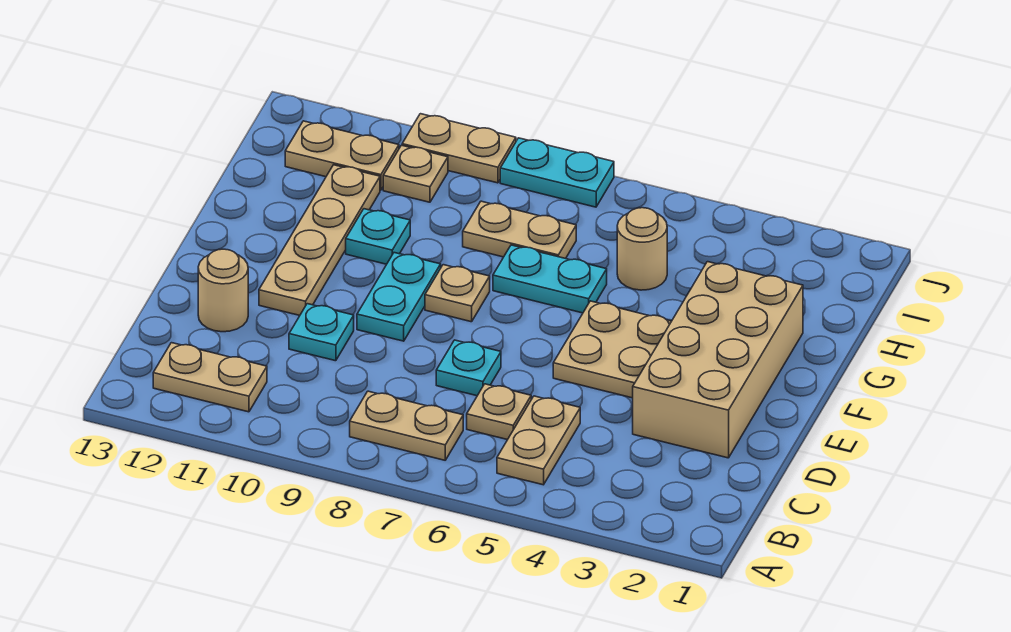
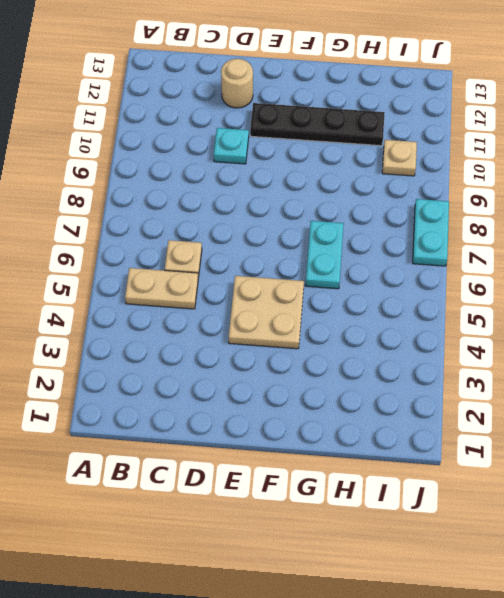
black 1x4 plate [250,103,385,146] -> tan 1x4 plate [259,165,380,315]
none -> tan 1x2 plate [350,391,463,460]
none -> tan 1x2 plate [153,343,267,412]
none -> tan 2x4 brick [633,262,803,458]

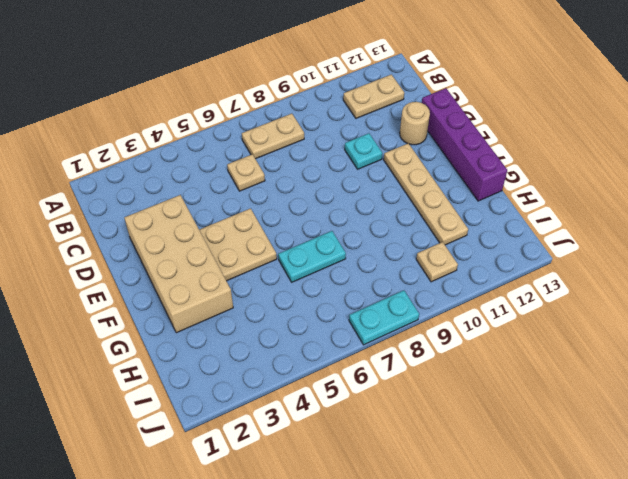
purple 1x4 brick [422,88,507,201] -> none
none -> tan 1x2 plate [497,396,580,485]
none -> cyan 1x1 plate [436,340,501,396]
none -> cyan 1x2 plate [357,253,441,341]

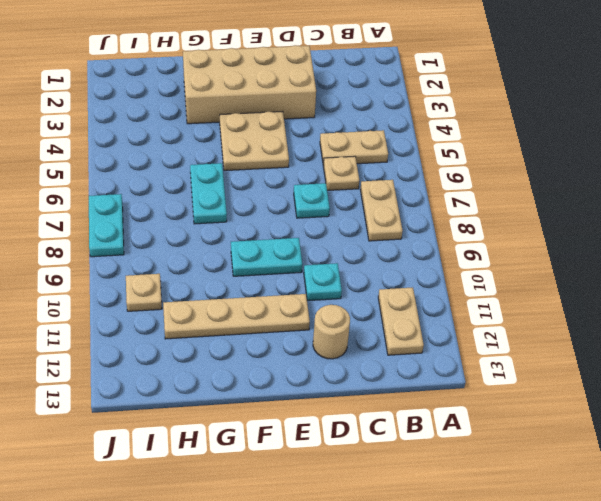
none -> tan 1x1 plate [425,265,490,322]
none -> cyan 1x1 plate [346,209,410,264]
none -> tan 1x1 round brick [617,208,667,290]

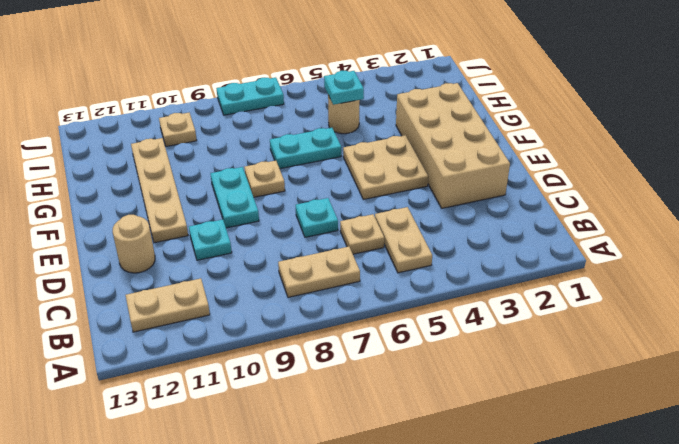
cyan 1x1 plate [324,71,364,105] -> cyan 1x1 plate moved to [346,209,410,264]
none -> tan 1x2 plate [463,201,576,259]
none -> tan 1x2 plate [285,121,399,190]
none -> tan 1x2 plate [402,114,516,183]

